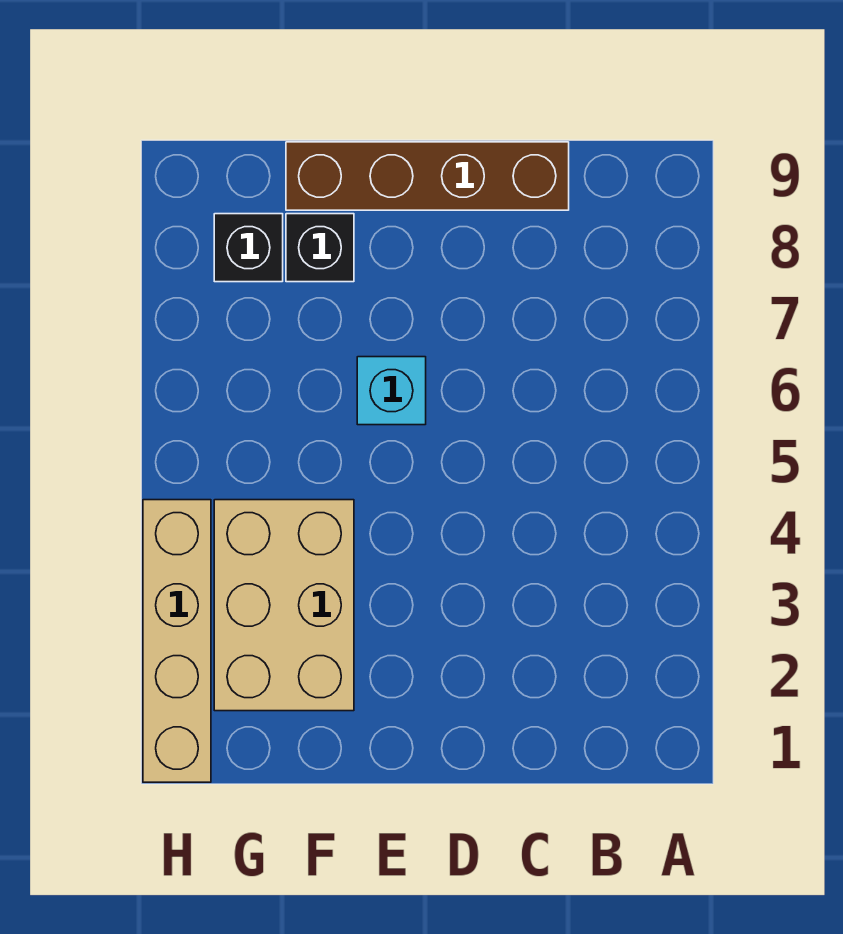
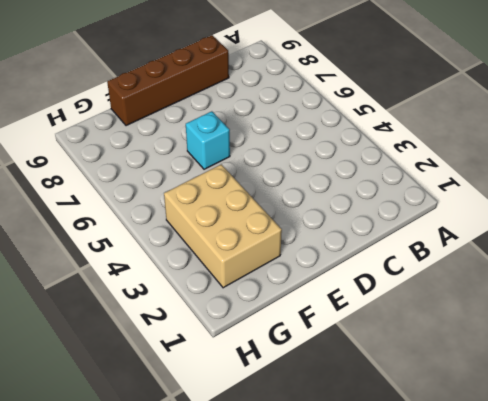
none -> black 1x1 brick [286,214,354,282]
none -> black 1x1 brick [214,214,283,282]

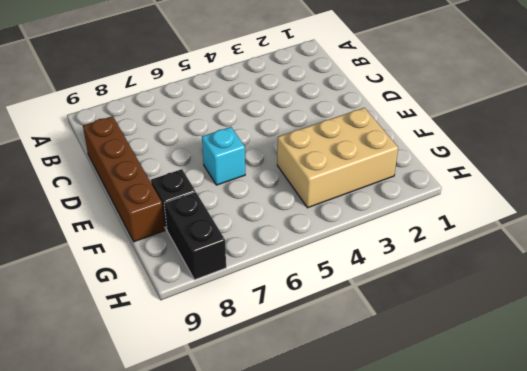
black 1x2 brick [164,192,226,280] -> black 1x1 brick [214,214,283,282]
none -> tan 1x4 brick [143,500,211,782]

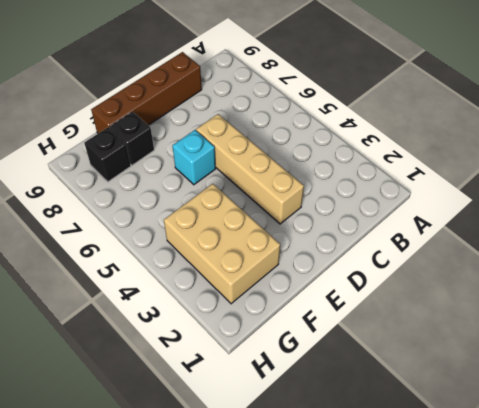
tan 1x4 brick [196,114,304,224] -> tan 1x4 brick moved to [143,500,211,782]

